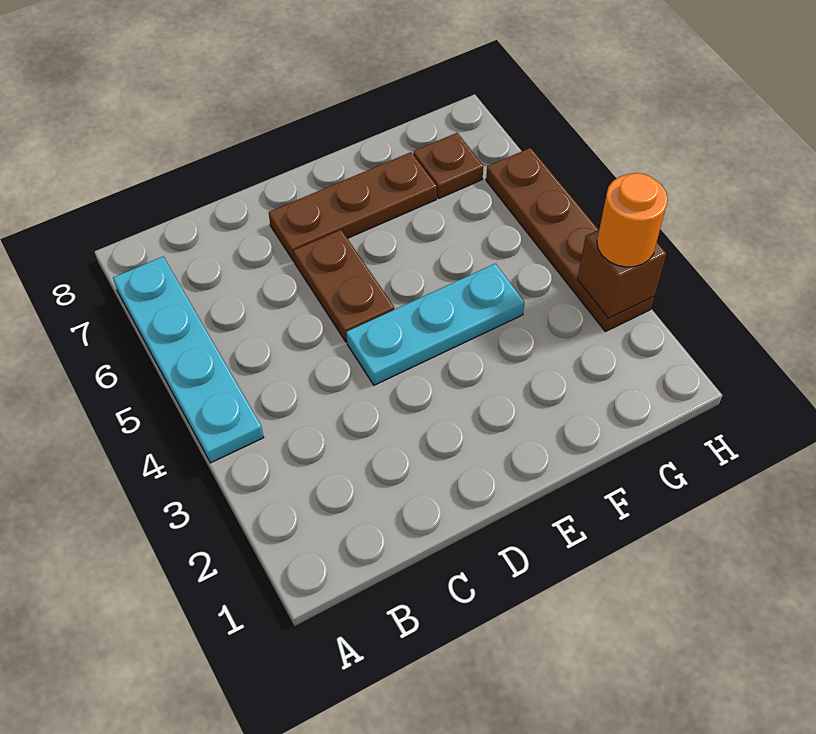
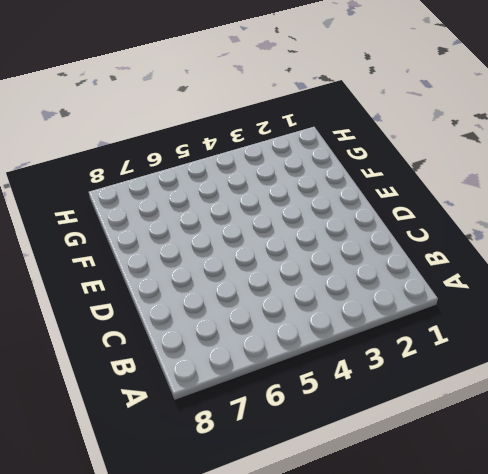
none -> cyan 1x4 plate [113,257,264,463]
none -> cyan 1x3 plate [346,264,525,385]

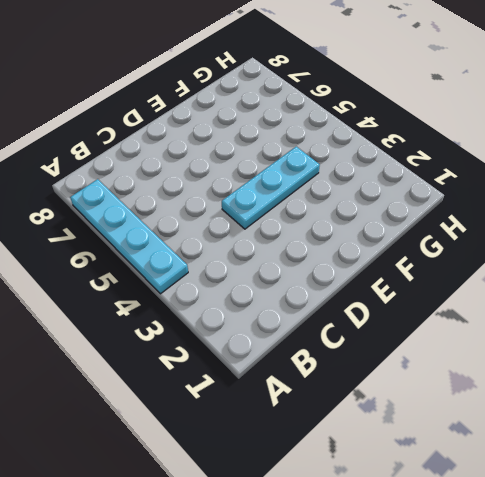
none -> brown 1x2 plate [293,230,394,342]
none -> brown 1x3 plate [269,152,437,262]

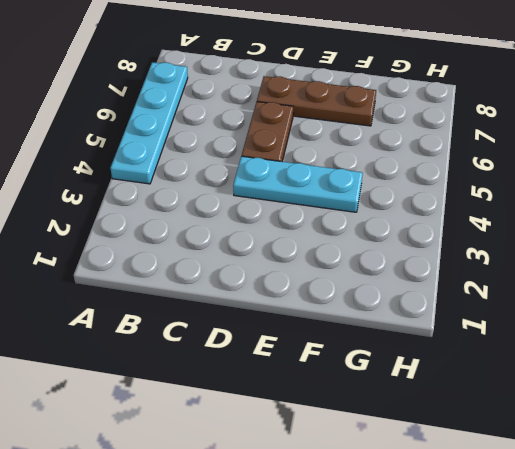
none -> brown 1x1 plate [413,133,483,198]
none -> brown 1x4 plate [486,148,654,332]

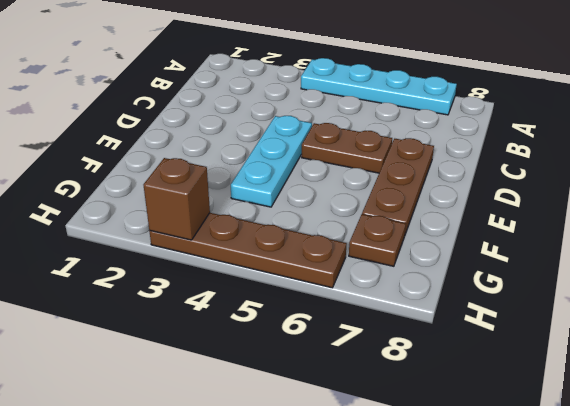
none -> orange 1x1 round brick [597,173,668,267]

